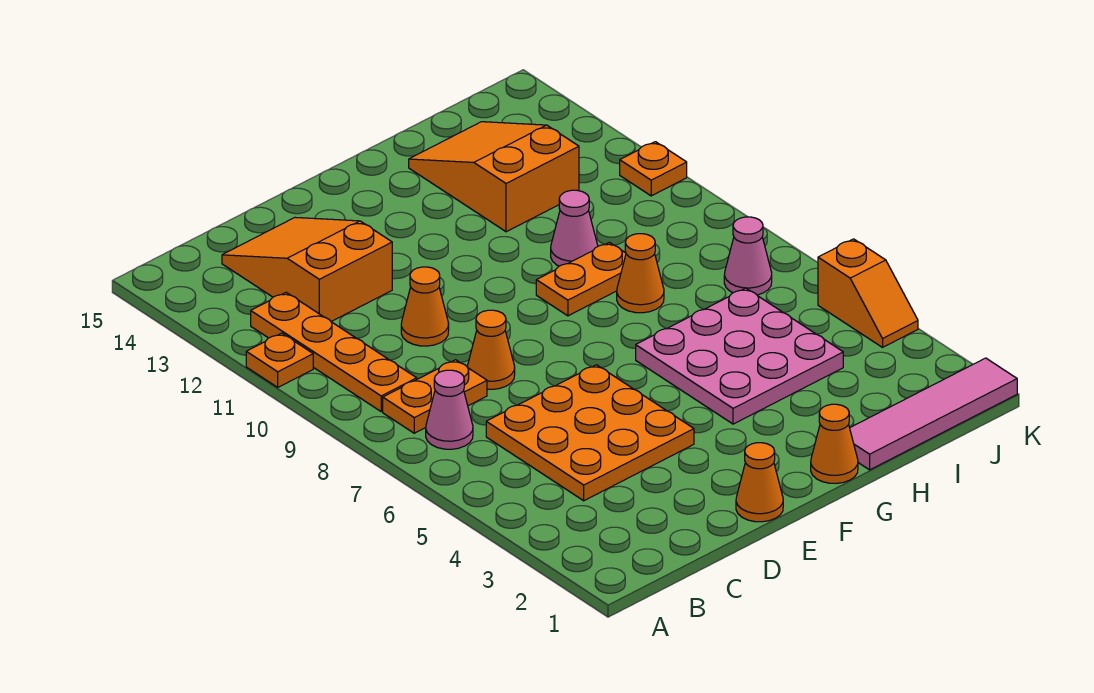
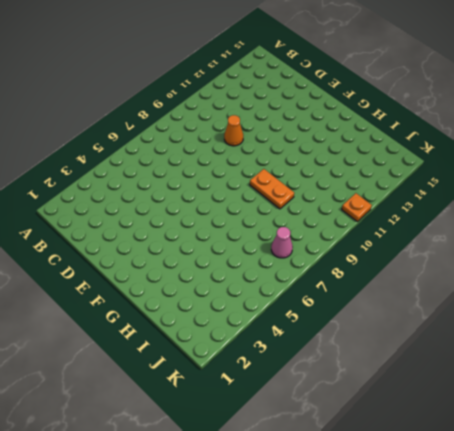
none -> orange 1x1 plate [246,333,313,387]
none -> pink 1x1 cone [426,370,473,449]
none -> orange 1x2 plate [383,360,487,433]

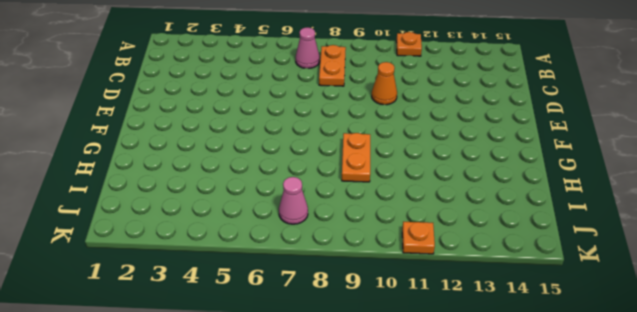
none -> orange 1x4 plate [251,292,417,411]
none -> orange 3x3 plate [486,365,694,501]
none -> orange 2x3 slope [222,217,392,321]

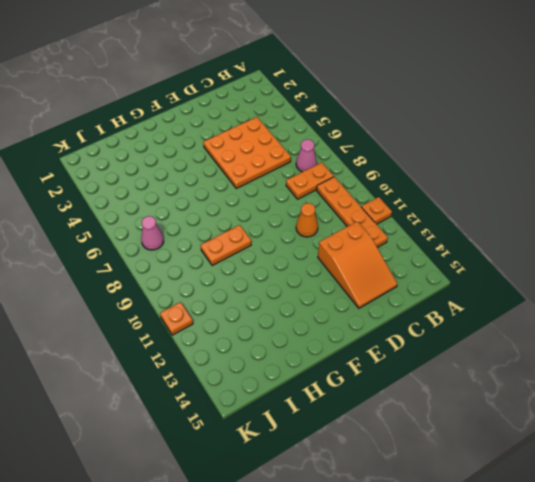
none -> orange 1x1 cone [468,310,515,389]
none -> orange 1x1 cone [736,443,783,522]
none -> orange 1x1 cone [811,404,858,483]

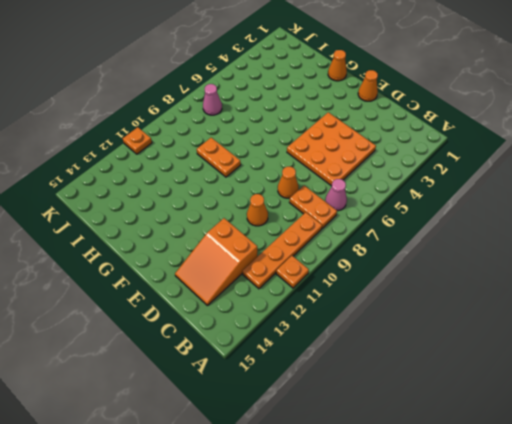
none -> pink 3x3 plate [636,288,843,424]
none -> pink 1x4 tile [850,358,1017,470]
none -> orange 1x1 cone [617,234,664,313]

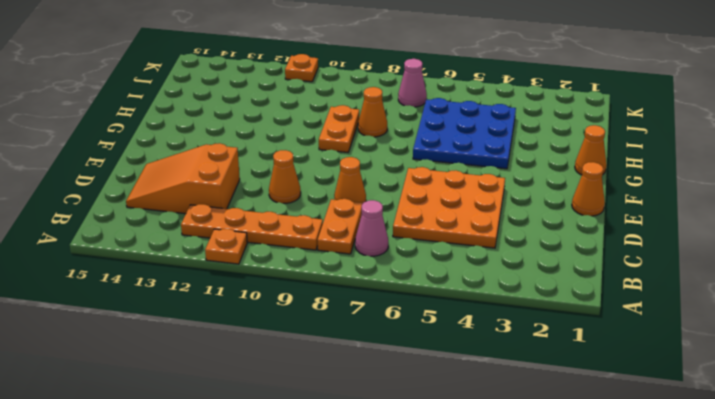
blue 3x3 plate [413,98,516,169] -> pink 3x3 plate [636,288,843,424]
none -> pink 1x4 tile [850,358,1017,470]
none -> pink 1x1 cone [551,190,598,266]
none -> orange 2x3 slope [409,122,579,232]

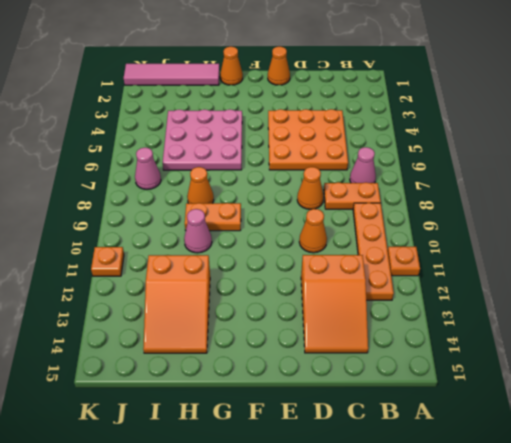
none -> orange 1x2 slope [818,239,918,347]

